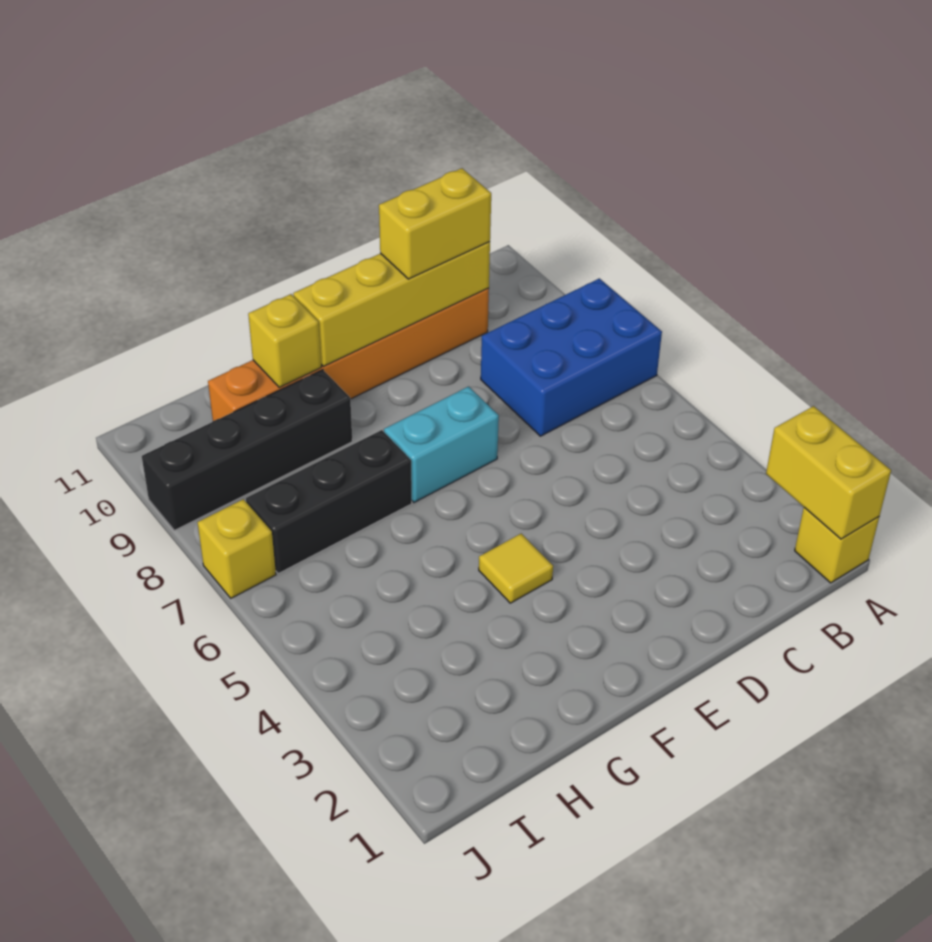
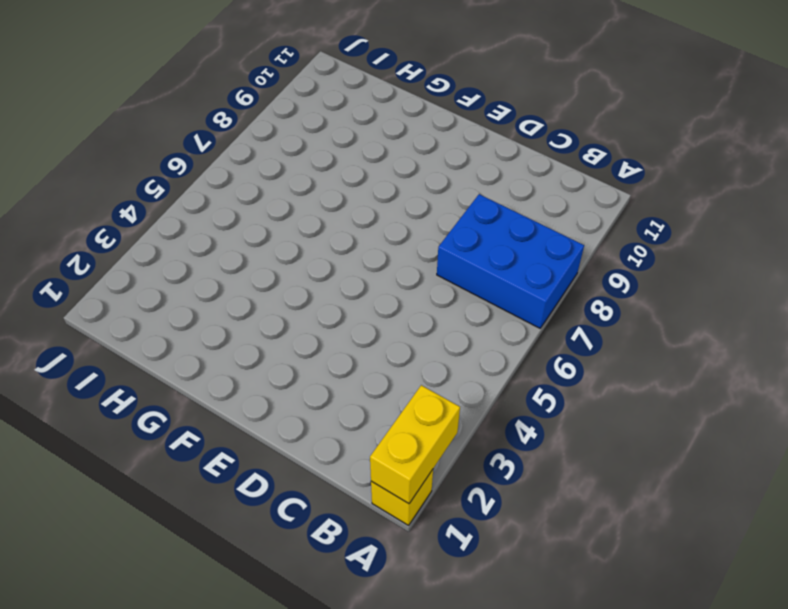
none -> orange 1x6 brick [208,288,489,421]
none -> cyan 1x2 brick [384,387,499,502]
none -> yellow 1x1 tile [479,534,553,603]

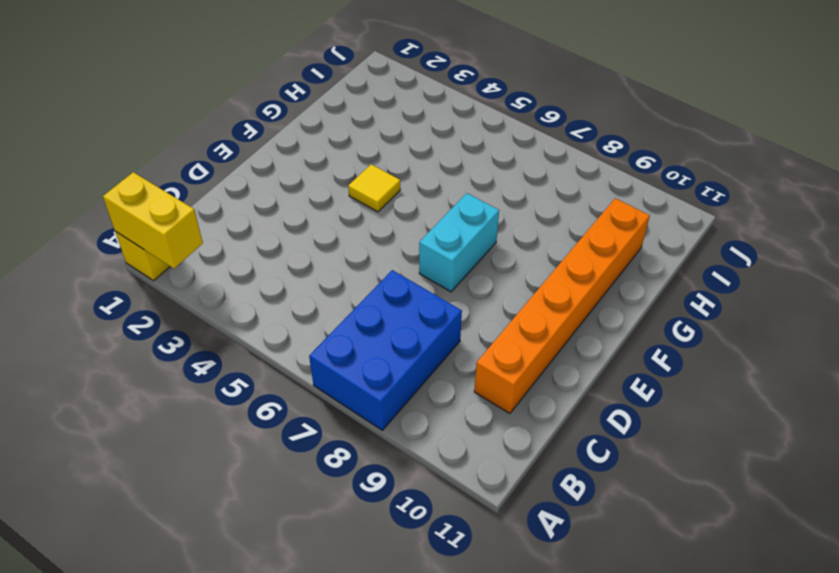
none -> black 1x3 brick [246,430,412,574]
none -> black 1x4 brick [142,370,352,530]
none -> yellow 1x1 brick [198,499,276,598]

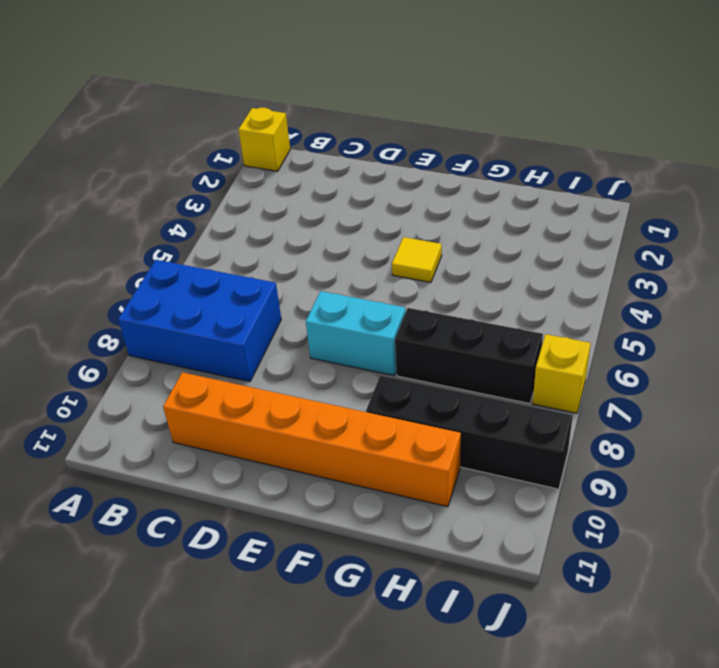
none -> yellow 1x2 brick [766,406,891,539]
none -> yellow 1x4 brick [293,242,490,366]
none -> yellow 1x1 brick [248,294,321,387]

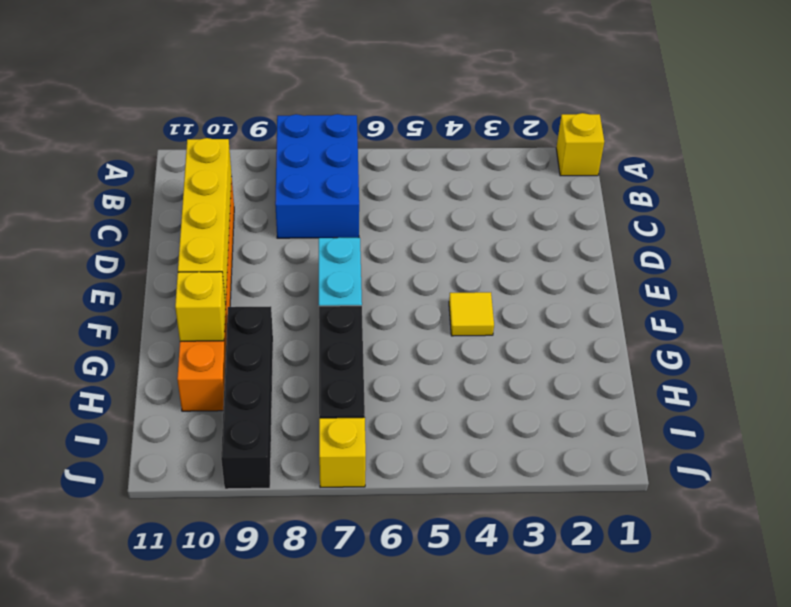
none -> yellow 1x2 brick [766,406,891,539]
none -> yellow 1x2 brick [379,168,491,279]

